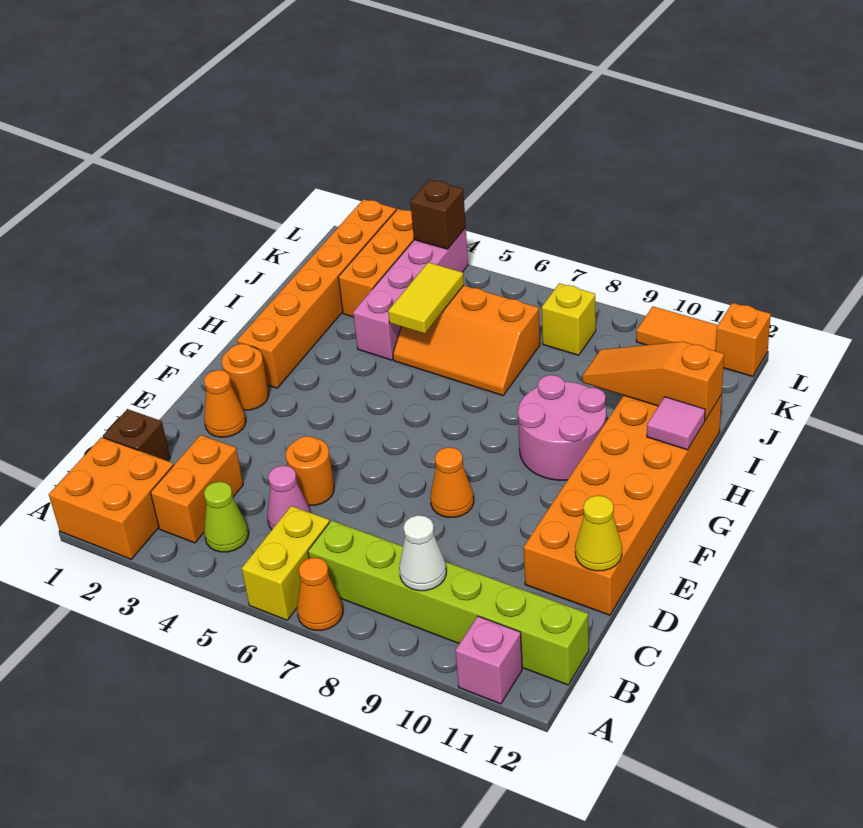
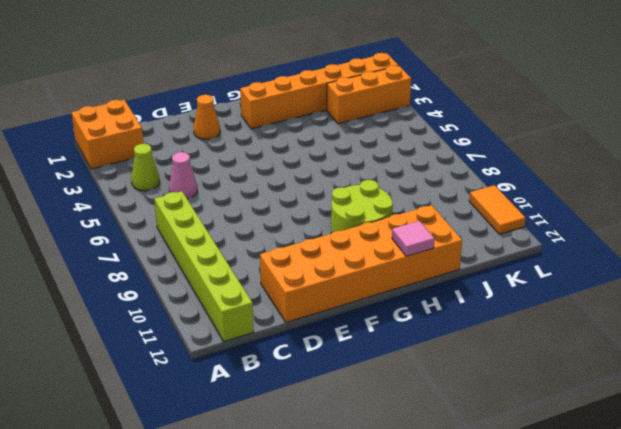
lime 2x2 round brick [331,180,393,234] -> pink 2x2 round brick [518,375,606,480]
none -> yellow 1x2 brick [242,506,330,620]
none -> orange 1x1 cone [297,558,343,630]
none -> pink 1x1 brick [455,616,522,704]

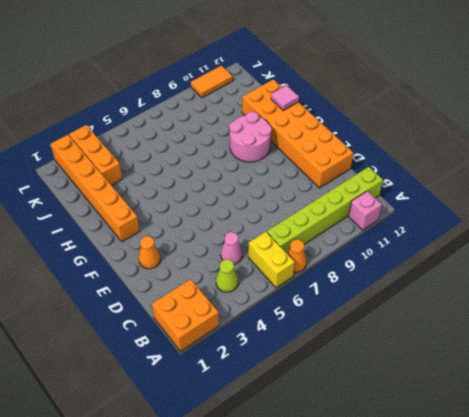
none -> orange 1x2 brick [150,435,243,543]
none -> brown 1x1 brick [103,409,170,461]
none -> orange 1x1 round brick [286,436,334,506]

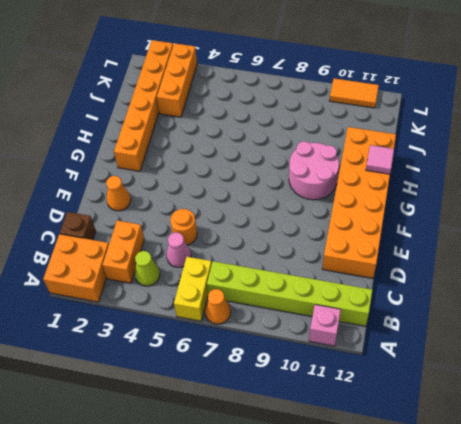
none -> orange 1x1 cone [430,447,474,518]
none -> orange 1x1 round brick [222,344,269,410]
none -> pink 1x4 brick [353,228,468,360]

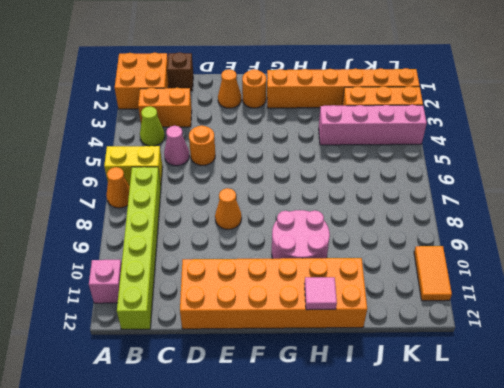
none -> orange 2x3 slope [393,285,540,395]
none -> yellow 1x1 brick [542,283,596,355]
none -> orange 1x1 brick [715,303,771,376]

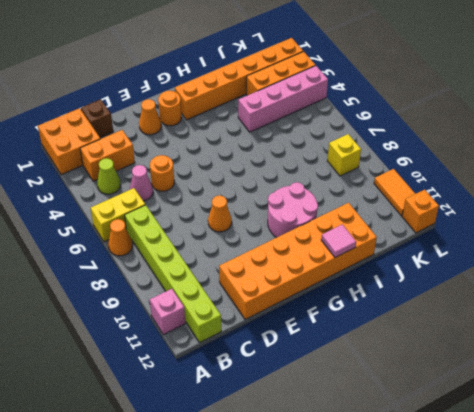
none -> orange 2x3 slope [393,285,540,395]
none -> white 1x1 cone [399,515,446,591]
none -> yellow 1x1 cone [575,496,622,571]

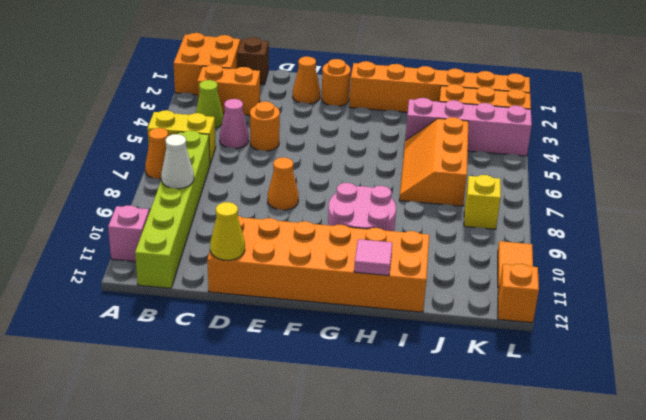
none -> yellow 1x2 tile [388,262,464,334]
none -> orange 1x3 slope [583,341,724,420]
none -> brown 1x1 brick [410,180,466,249]

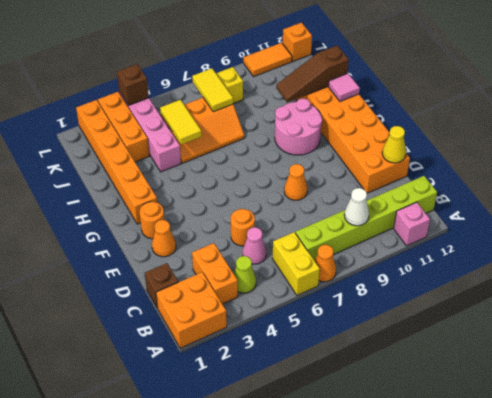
brown 1x3 slope [276,46,349,103] -> orange 1x3 slope [583,341,724,420]
yellow 1x2 tile [192,68,233,112] -> none

